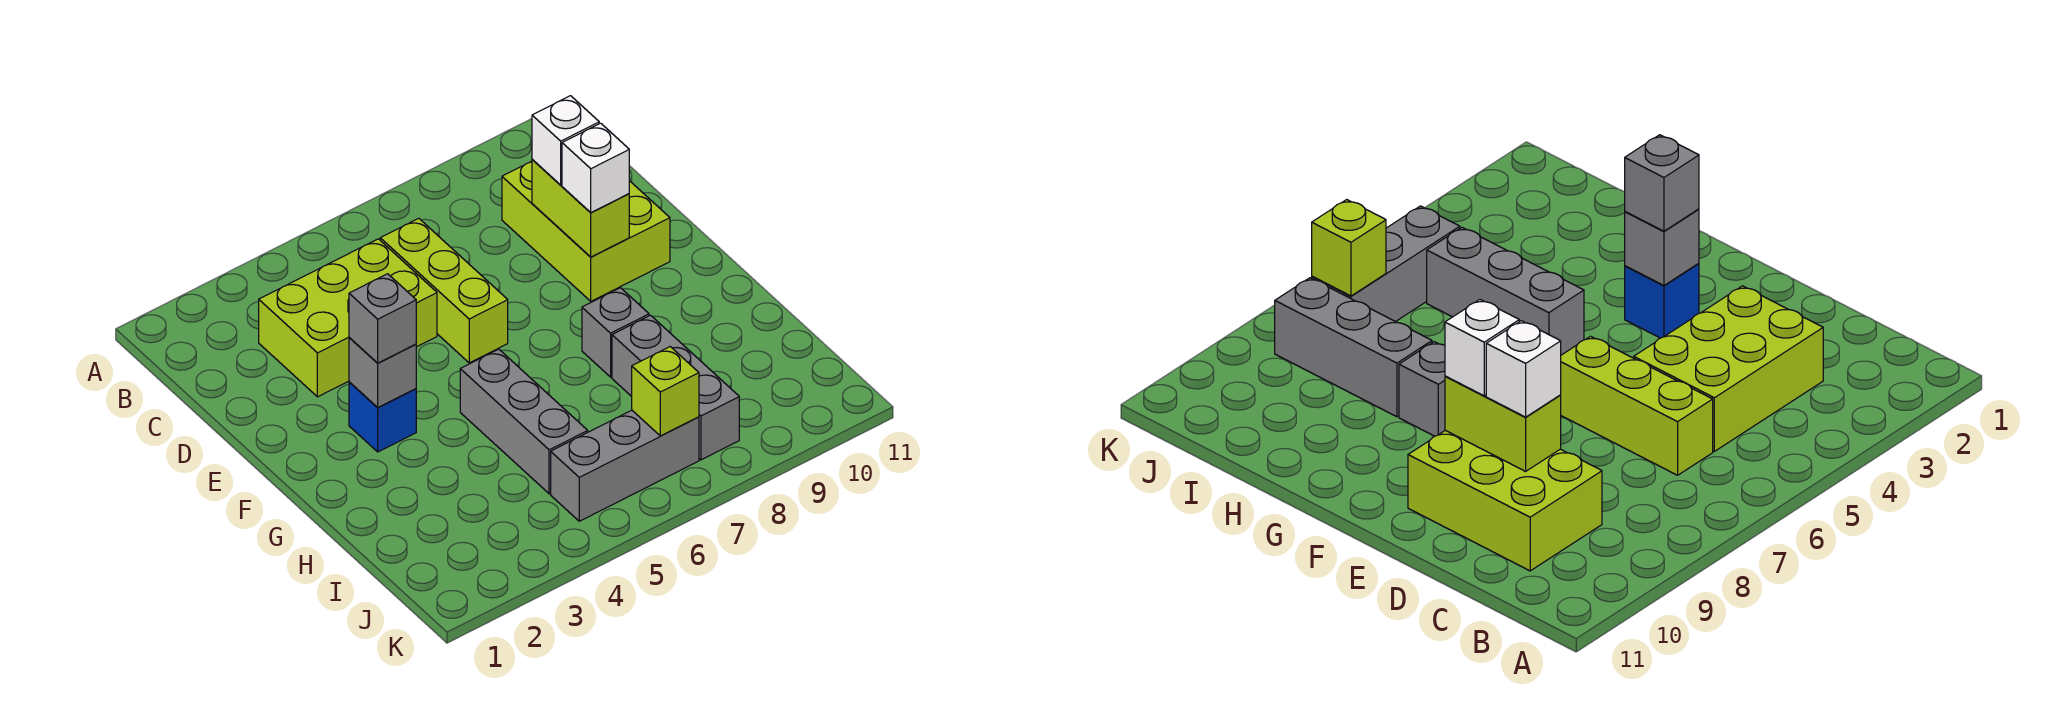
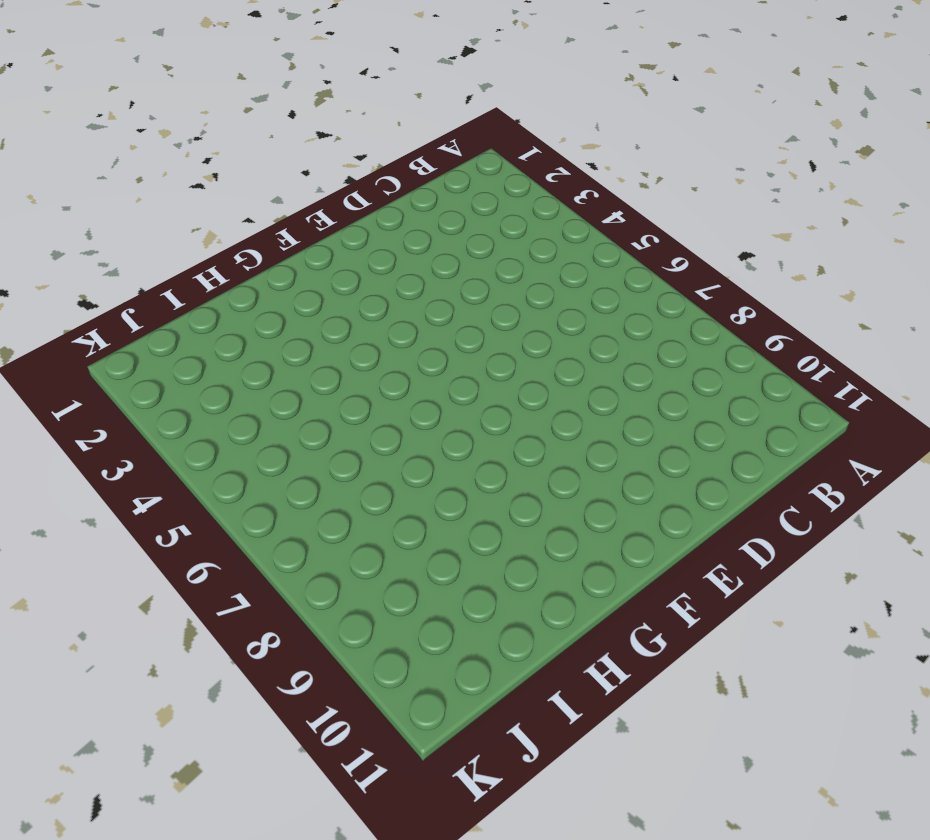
none -> lime 2x3 brick [259,239,437,397]
none -> lime 1x3 brick [380,218,508,363]
none -> lime 2x3 brick [502,161,670,301]

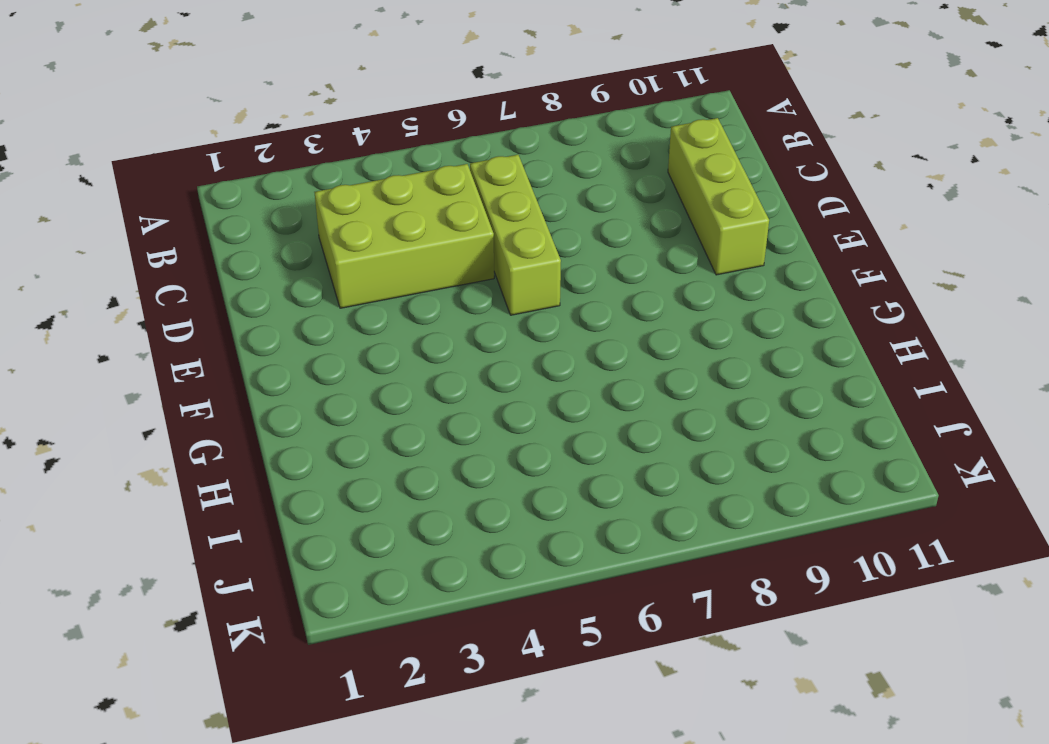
lime 1x3 brick [668,118,769,275] -> lime 2x3 brick [502,161,670,301]
none -> blue 1x1 brick [349,382,416,452]
none -> grey 1x3 brick [460,349,588,494]
none -> grey 1x1 brick [582,288,649,377]

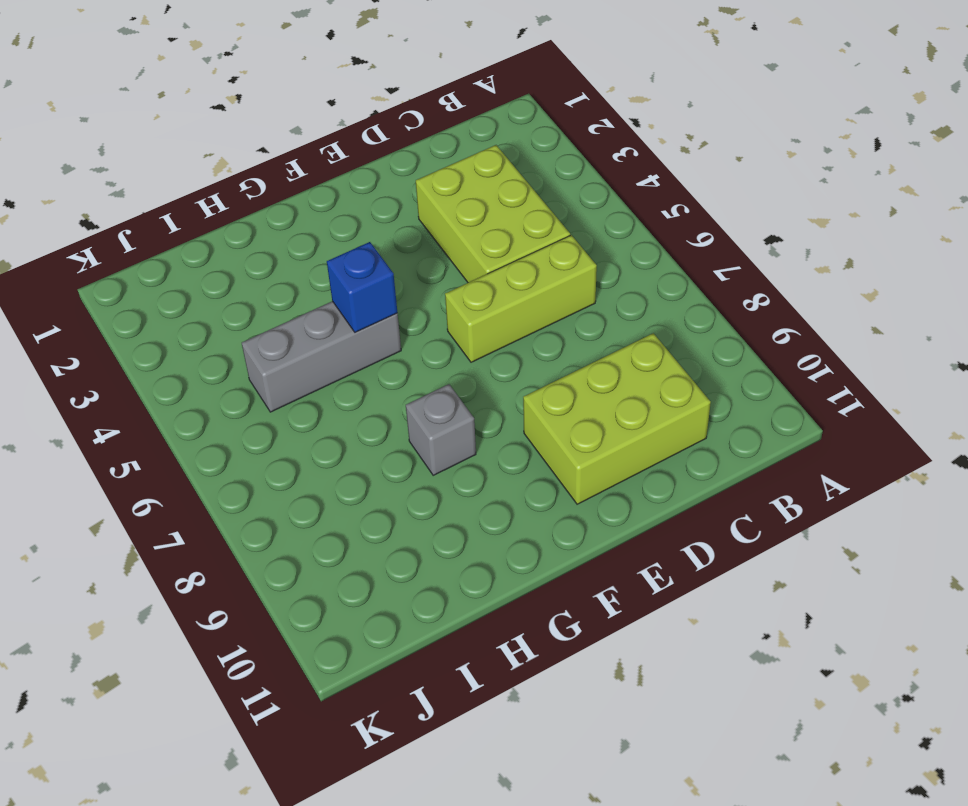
blue 1x1 brick [327,242,397,333] -> blue 1x1 brick moved to [349,382,416,452]
none -> grey 1x3 brick [612,315,739,460]
none -> grey 1x3 brick [551,410,699,521]
none -> lime 1x2 brick [532,159,629,257]

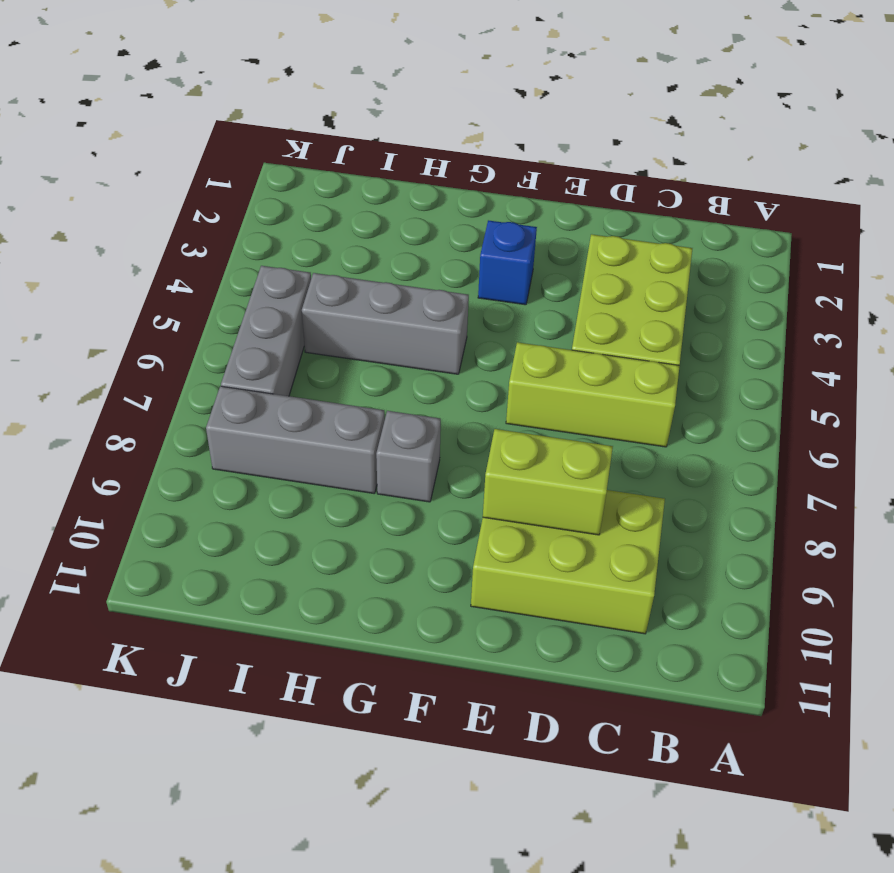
none -> grey 1x1 brick [349,338,416,408]
none -> lime 1x1 brick [632,347,699,436]
none -> white 1x1 brick [532,96,599,185]

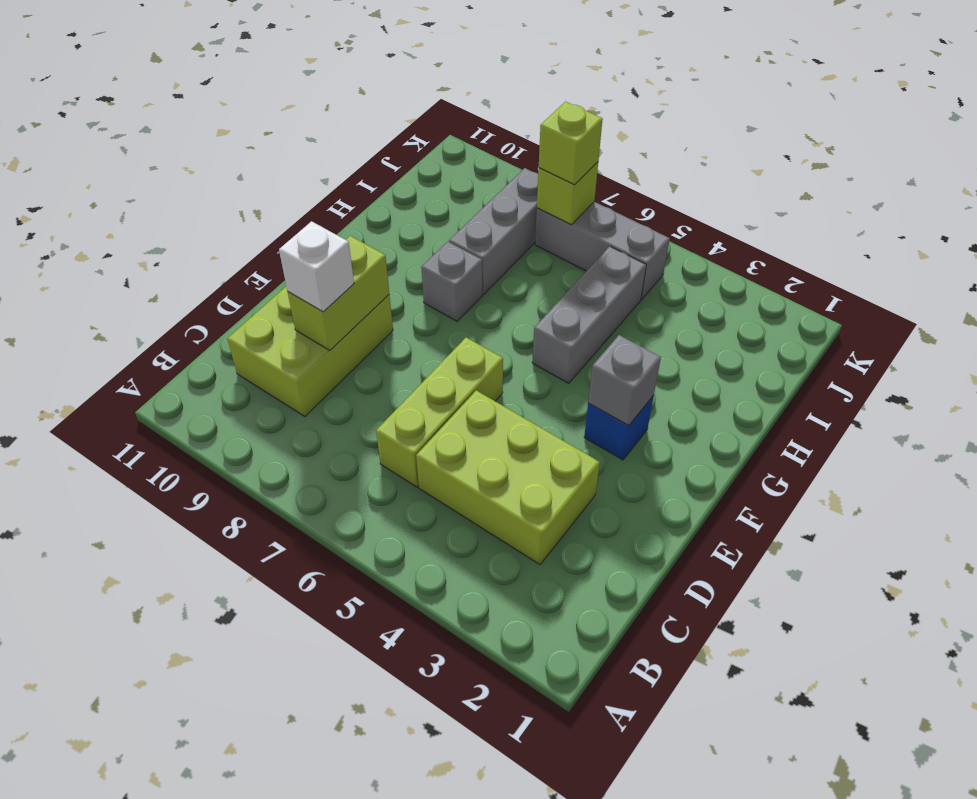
lime 1x1 brick [539,102,603,185] -> none
none -> white 1x1 brick [562,123,629,213]
none -> grey 1x1 brick [349,274,416,363]

